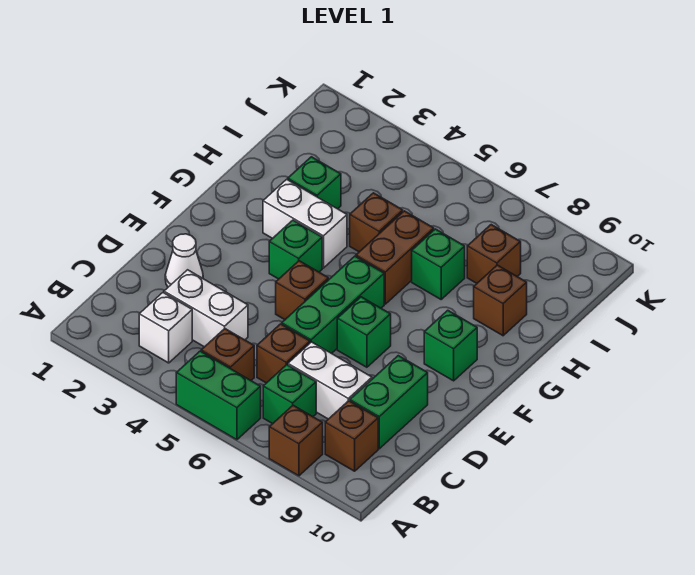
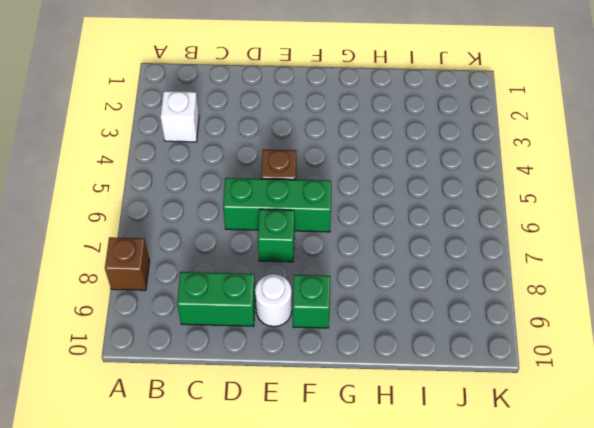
white 1x1 round brick [255,274,292,327] -> none
none -> green 1x2 brick [176,351,261,440]
none -> brown 1x1 brick [201,329,254,380]
none -> green 1x1 brick [263,365,316,424]

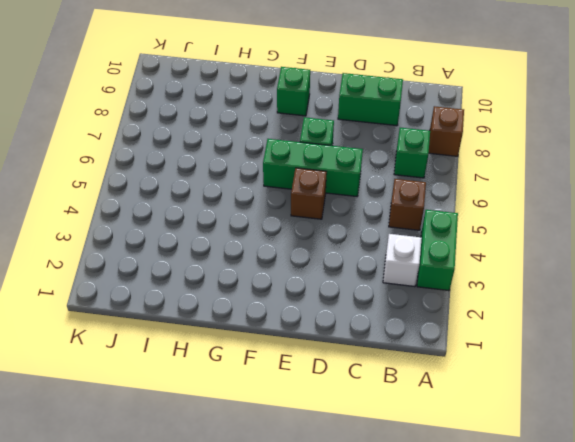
green 1x2 brick [417,210,458,291] -> green 1x2 brick moved to [176,351,261,440]
none -> brown 1x1 brick [325,401,378,471]
none -> white 1x2 brick [164,270,248,347]
none -> brown 1x1 brick [257,324,310,383]

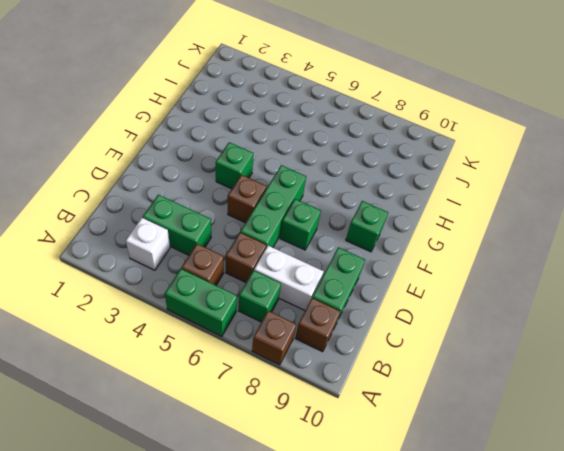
green 1x2 brick [143,195,211,255] -> white 1x2 brick [164,270,248,347]
none -> white 1x1 cone [165,234,203,287]
none -> white 1x2 brick [263,179,347,268]
none -> brown 1x2 brick [356,211,434,304]

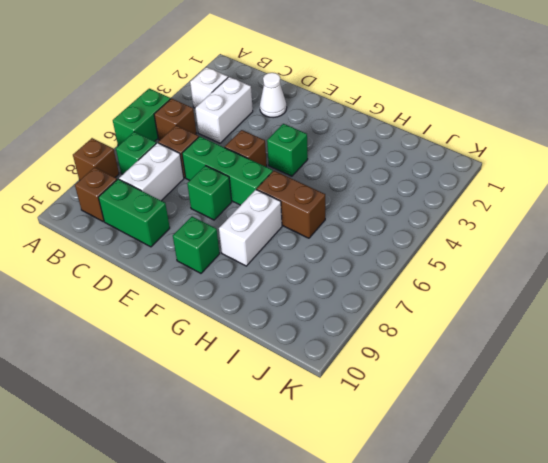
white 1x2 brick [219,190,282,266] -> white 1x2 brick moved to [263,179,347,268]
none -> green 1x1 brick [288,157,341,209]
none -> brown 1x1 brick [350,193,403,252]
none -> green 1x1 brick [412,229,465,299]

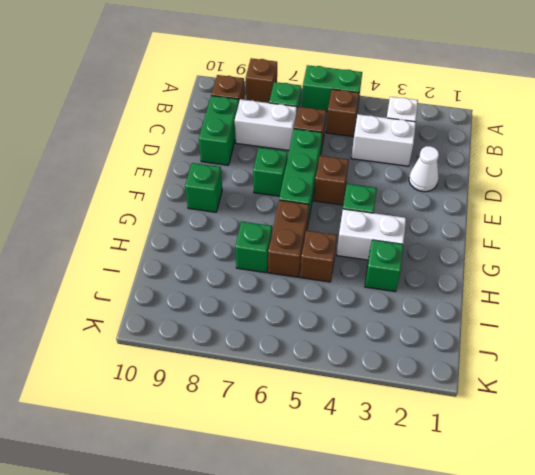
none -> brown 1x1 brick [474,265,527,336]
none -> brown 1x1 brick [467,225,521,283]

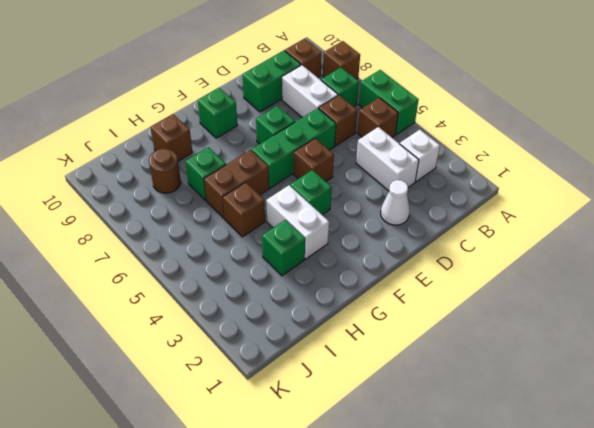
brown 1x1 round brick [149,149,181,193] -> brown 1x1 brick [467,225,521,283]

